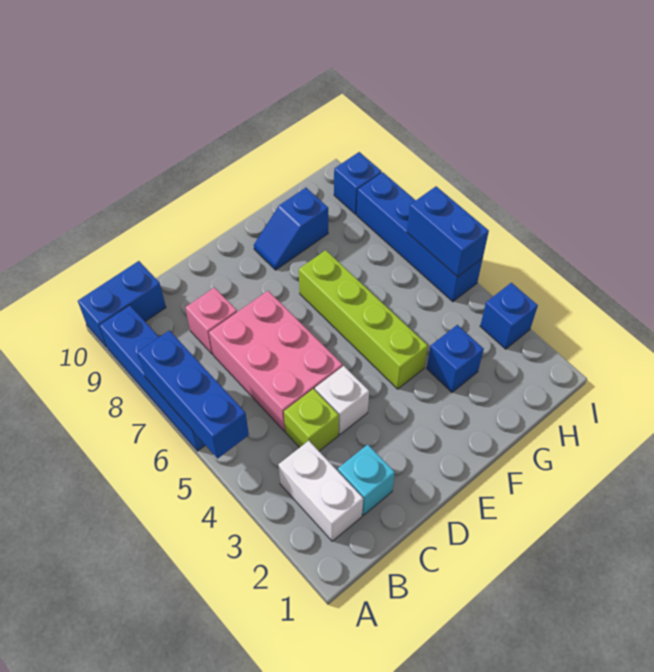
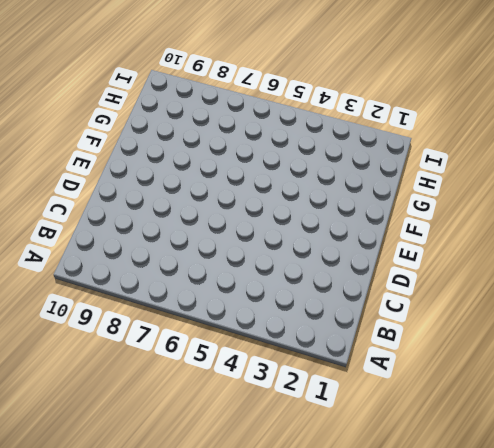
none -> blue 1x4 brick [99,305,205,451]
none -> blue 1x2 brick [78,261,166,347]
none -> white 1x2 brick [278,441,363,541]

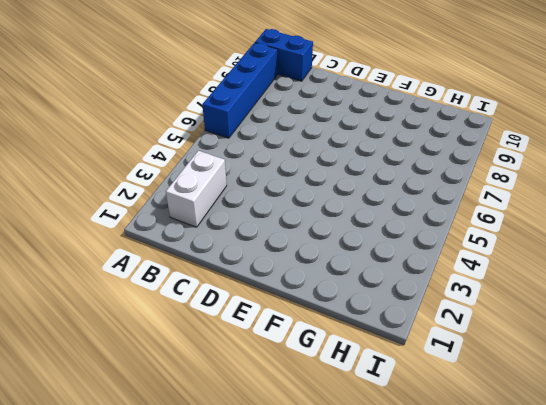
none -> cyan 1x1 brick [338,445,395,515]
none -> lime 1x1 brick [284,389,339,451]
none -> pink 2x3 brick [209,291,343,431]

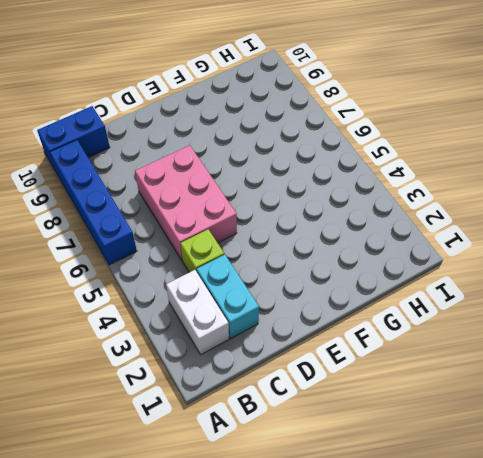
cyan 1x2 brick [197,254,259,339] -> cyan 1x1 brick [338,445,395,515]
none -> pink 1x1 brick [185,287,237,354]
none -> white 1x1 brick [315,366,369,435]
none -> lime 1x4 brick [299,250,428,389]

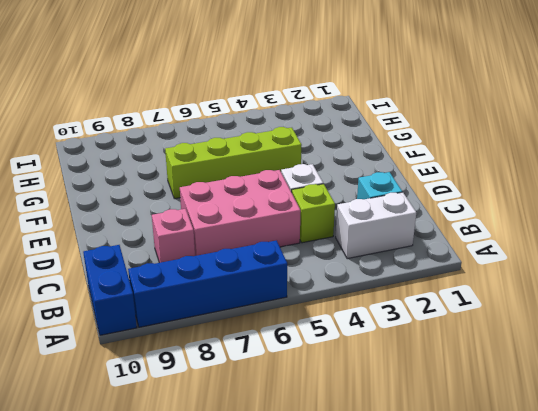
none -> blue 1x2 slope [254,188,328,270]
none -> blue 1x1 brick [427,325,484,392]
none -> blue 1x1 brick [480,283,538,349]

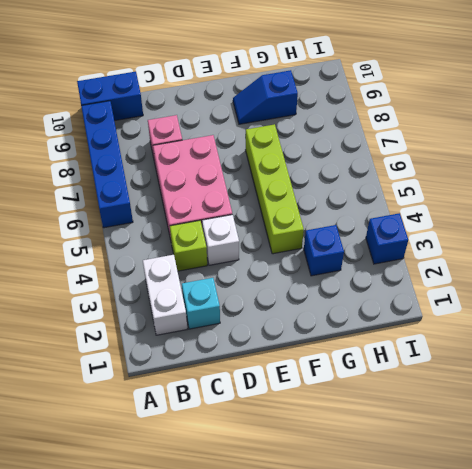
none -> blue 1x4 brick [357,172,483,302]
none -> blue 1x1 brick [334,152,382,214]
none -> blue 1x3 brick [137,330,249,459]

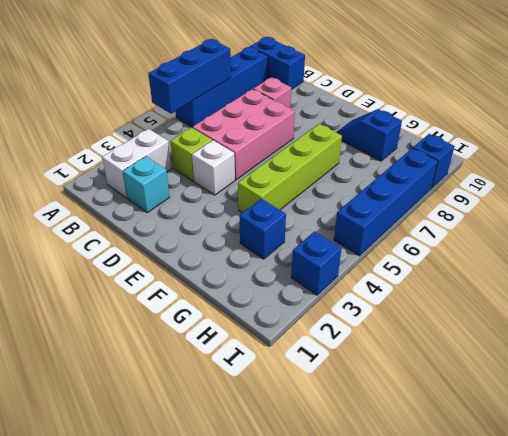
none -> blue 1x2 brick [407,186,489,277]

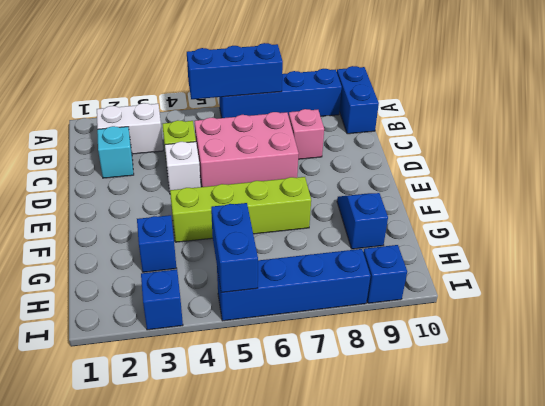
blue 1x2 brick [211,203,258,293] -> blue 1x2 brick turned to [407,186,489,277]

